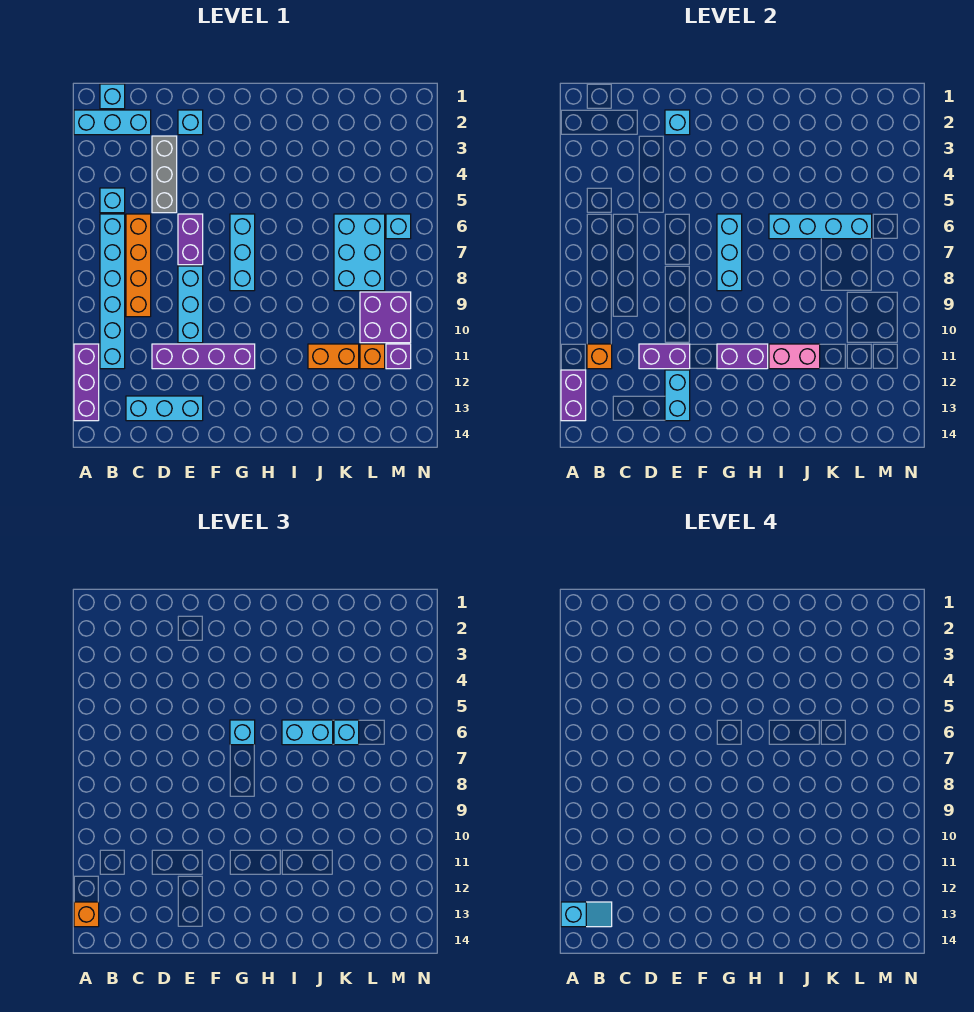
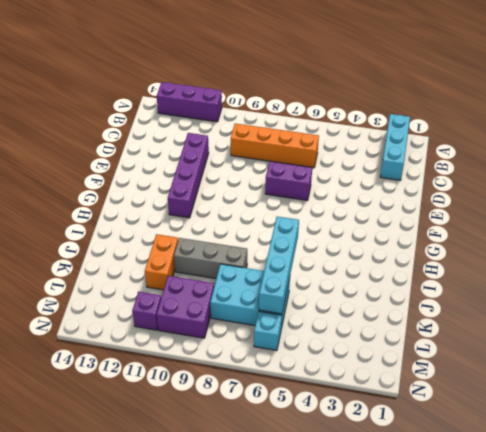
grey 1x3 brick [174,238,247,279] -> grey 1x3 brick moved to [152,136,177,213]
none -> cyan 1x1 brick [100,84,125,109]
none -> cyan 1x1 brick [100,188,125,213]
none -> cyan 1x6 brick [100,214,125,369]
none -> cyan 1x3 brick [126,396,203,421]

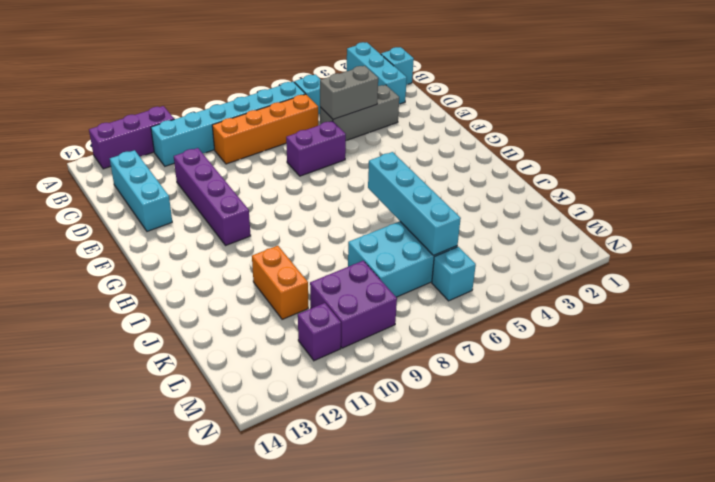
grey 1x2 brick [320,66,378,119] -> none
none -> cyan 1x1 brick [178,110,203,135]
none -> cyan 1x3 brick [178,266,203,343]
none -> cyan 1x3 brick [230,214,255,291]
none -> orange 1x1 brick [360,344,385,369]

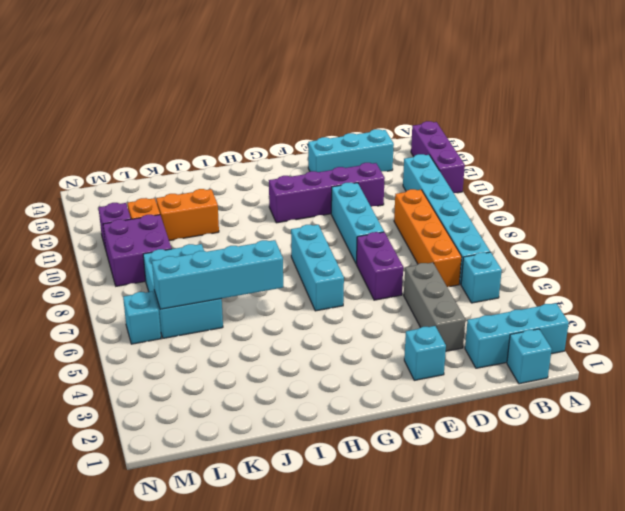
none -> purple 1x2 brick [561,370,586,421]
none -> orange 1x1 brick [587,344,612,369]
none -> purple 1x2 brick [639,344,690,369]
none -> cyan 1x1 brick [665,110,690,135]

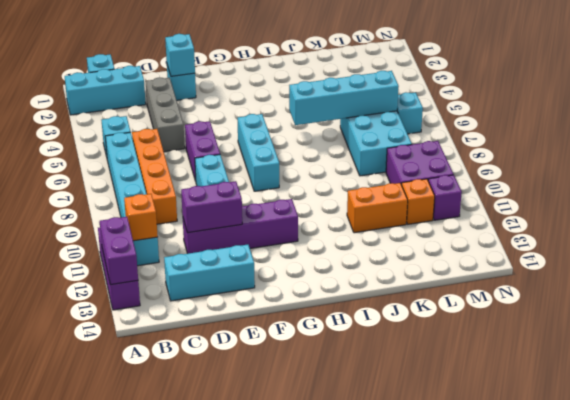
none -> cyan 1x2 brick [665,370,690,421]
none -> cyan 1x3 brick [717,214,742,291]
none -> purple 1x2 brick [717,344,768,369]
none -> pink 1x2 brick [769,344,820,369]

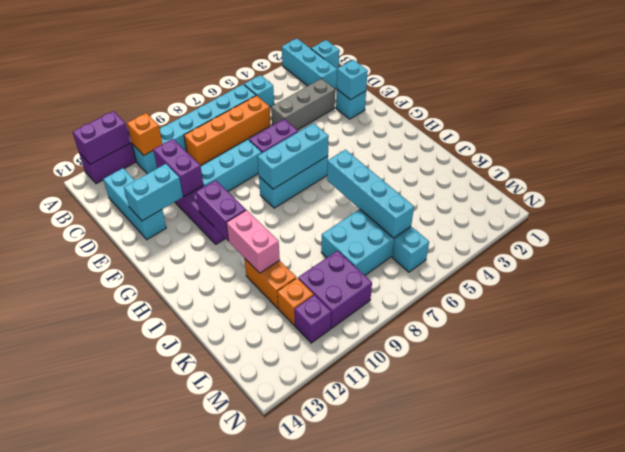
none -> orange 1x1 brick [74,902,99,927]
none -> cyan 1x1 brick [230,720,255,745]
none -> cyan 1x2 brick [282,720,333,745]
none -> cyan 1x1 brick [334,720,359,745]

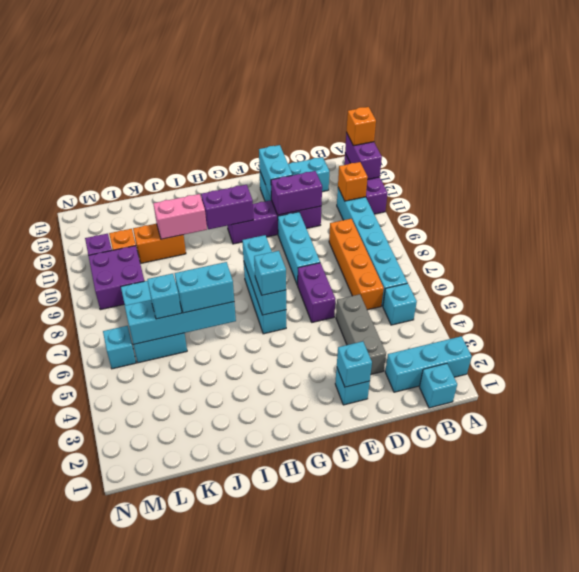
none -> cyan 1x2 slope [561,902,612,927]

